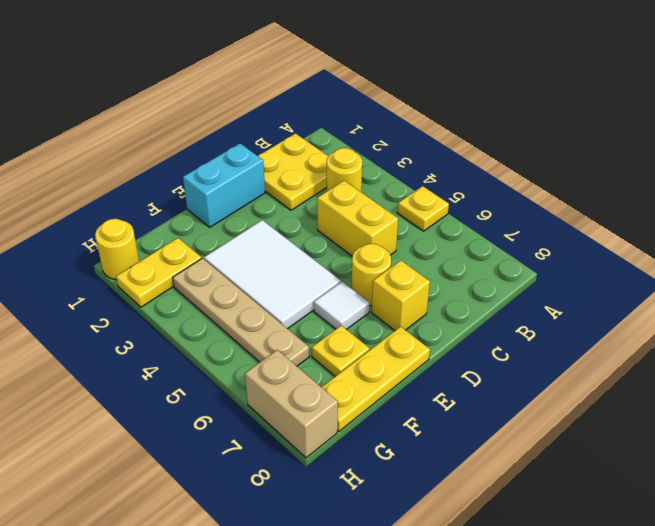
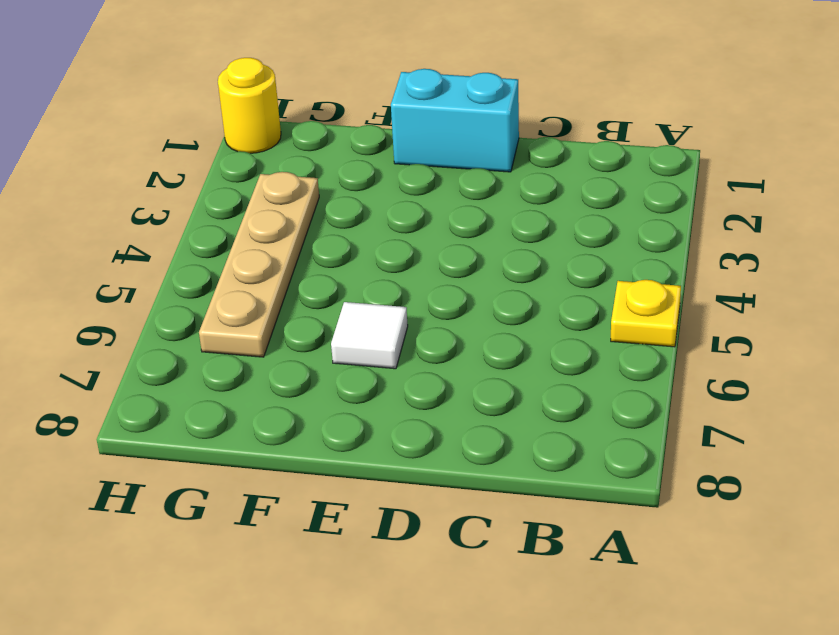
none -> yellow 2x2 plate [258,133,328,210]
none -> yellow 1x1 round brick [327,148,362,192]
none -> yellow 1x2 brick [317,181,398,256]

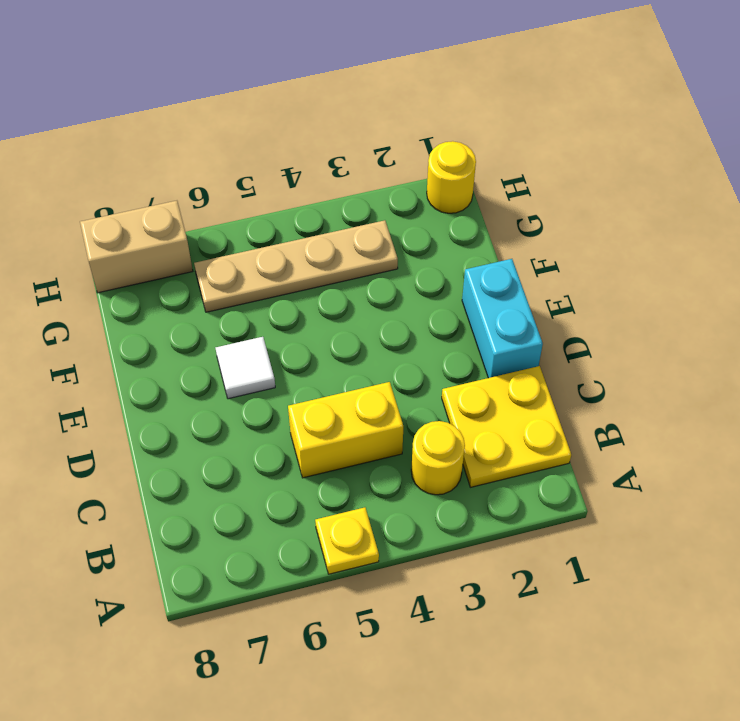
none -> yellow 1x1 round brick [351,244,391,306]
none -> yellow 1x1 brick [372,261,430,331]
none -> white 2x3 tile [204,220,341,329]

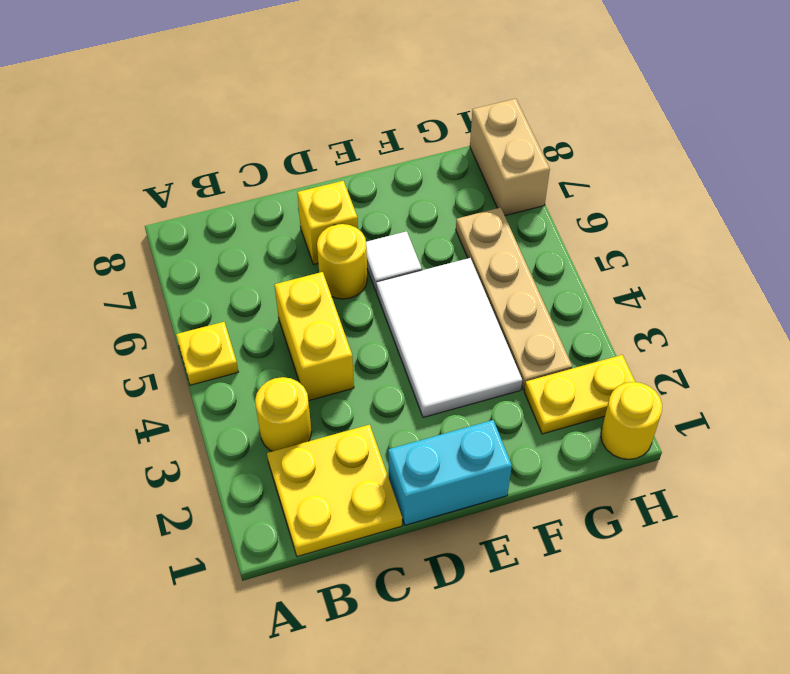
none -> yellow 1x3 plate [322,327,430,431]
none -> yellow 1x1 plate [312,326,369,376]

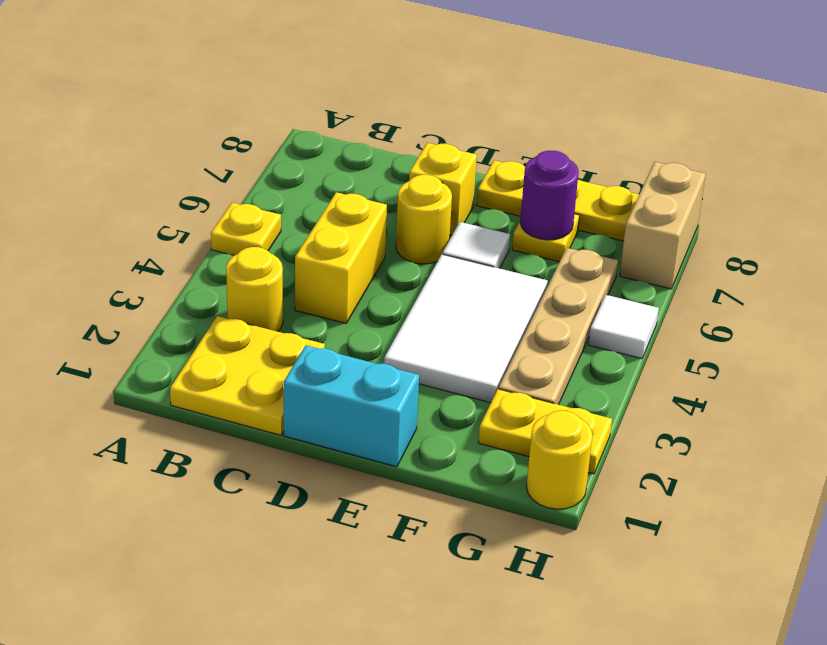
purple 1x1 round brick [520,151,579,240] -> none
white 1x1 tile [589,295,659,359] -> none

